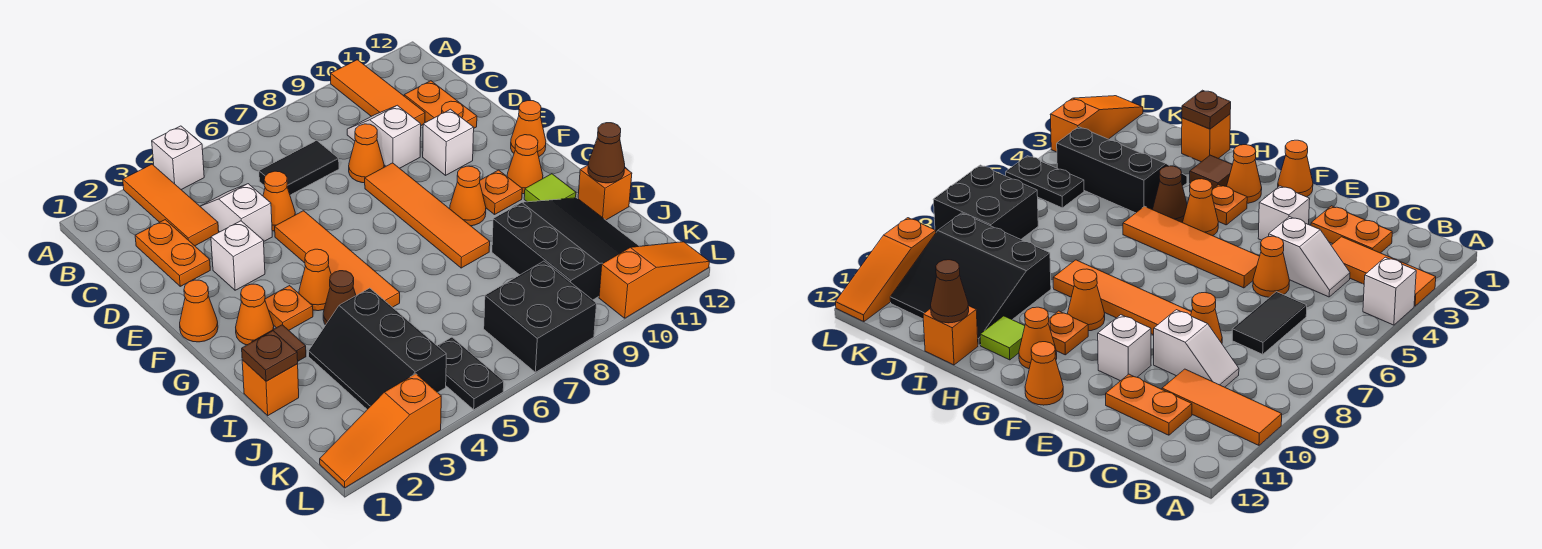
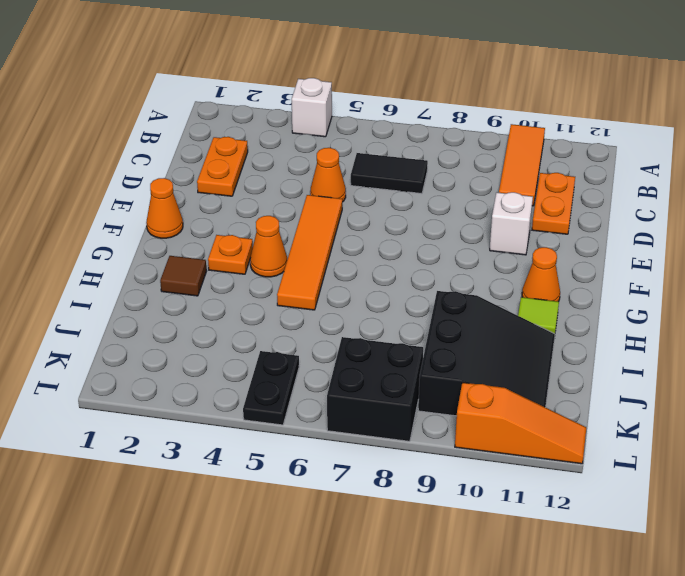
none -> orange 1x3 tile [123,164,219,246]
none -> white 1x2 slope [200,184,272,241]
none -> white 1x2 slope [347,105,421,168]
none -> orange 1x1 cone [349,124,384,183]

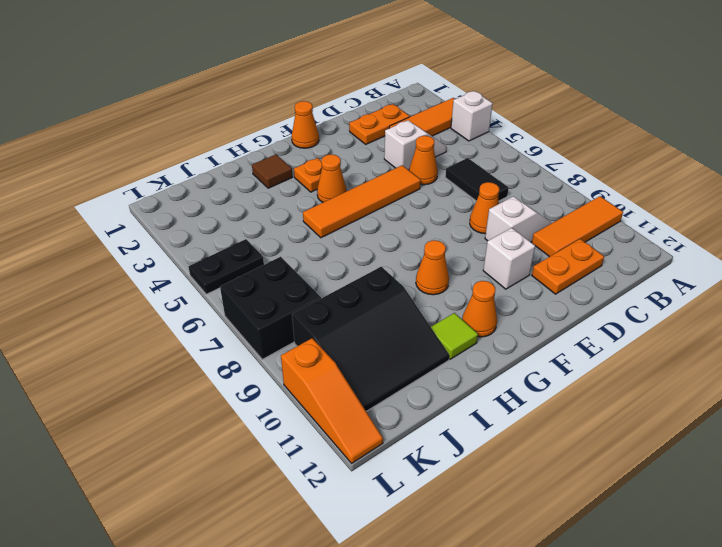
none -> white 1x1 brick [211,221,265,290]
none -> orange 1x4 tile [365,163,490,268]
none -> orange 1x1 cone [511,101,546,156]
none -> orange 1x1 cone [236,284,274,345]

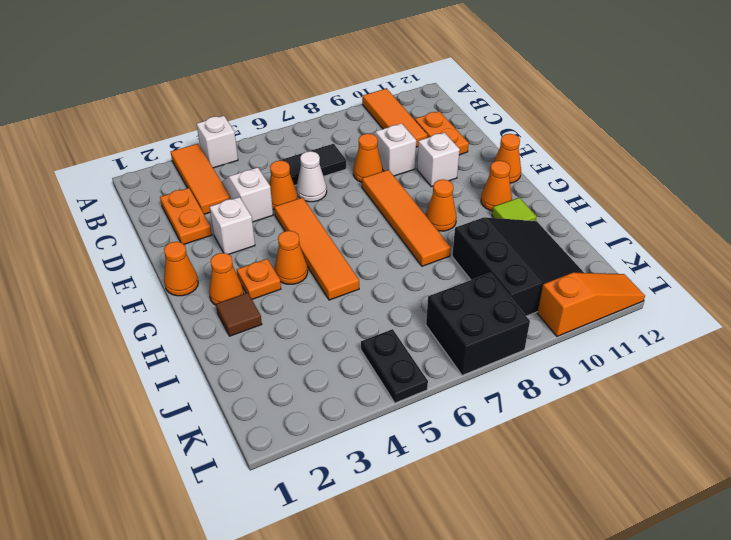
white 1x1 cone [297,151,327,202] -> none
none -> orange 1x1 plate [480,170,522,214]
none -> brown 1x1 cone [323,271,356,325]
none -> orange 1x1 brick [242,360,299,416]
none -> black 2x3 slope [309,288,446,409]

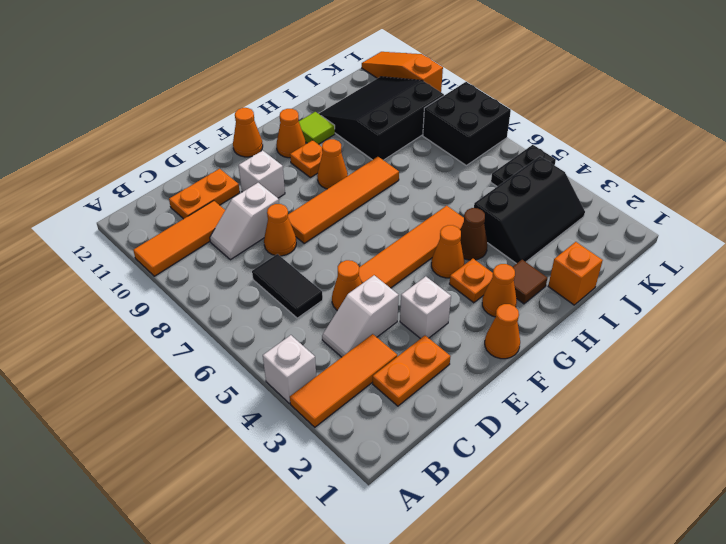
none -> orange 1x1 brick [578,165,632,220]
none -> orange 1x3 slope [320,374,441,488]
none -> brown 1x1 plate [242,331,298,381]
none -> brown 1x1 cone [588,123,625,183]

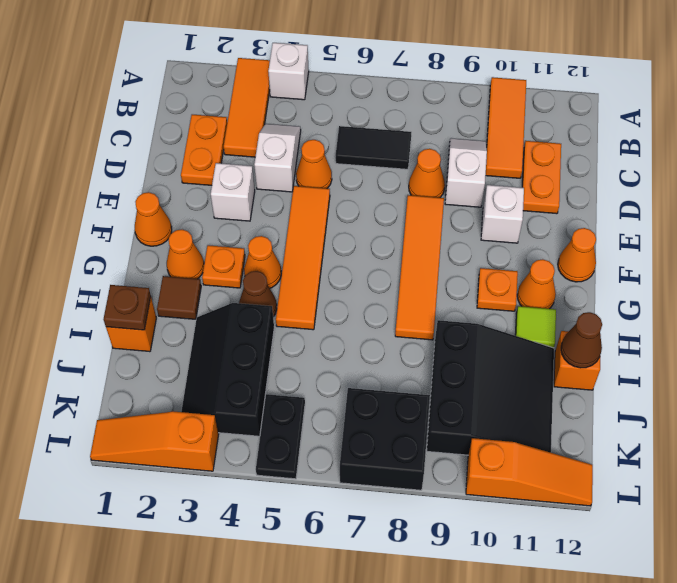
none -> orange 1x1 cone [450,166,486,226]

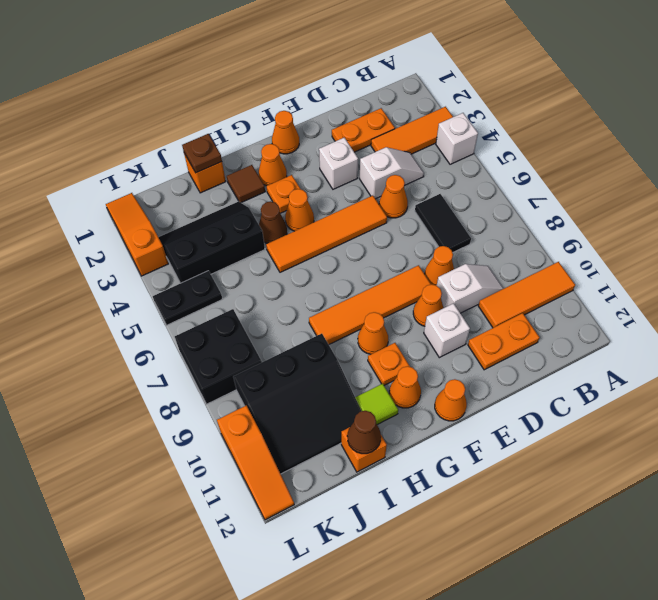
orange 1x1 cone [413,284,443,326] -> none

